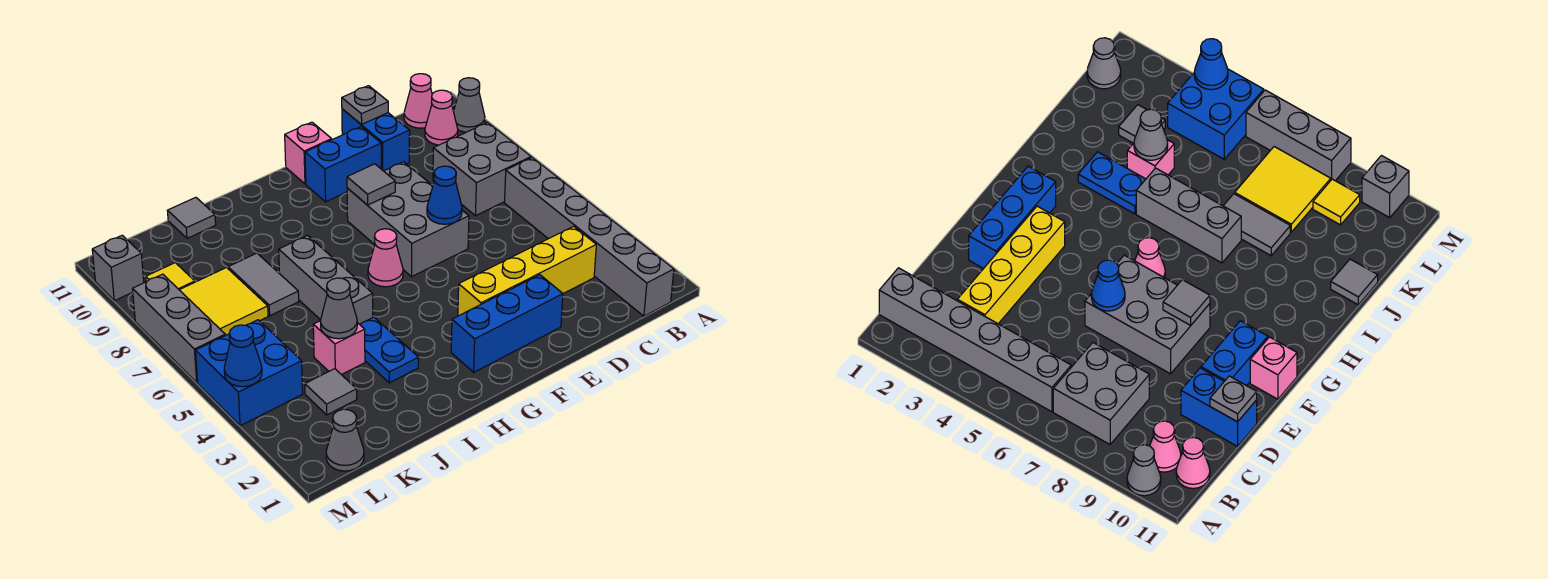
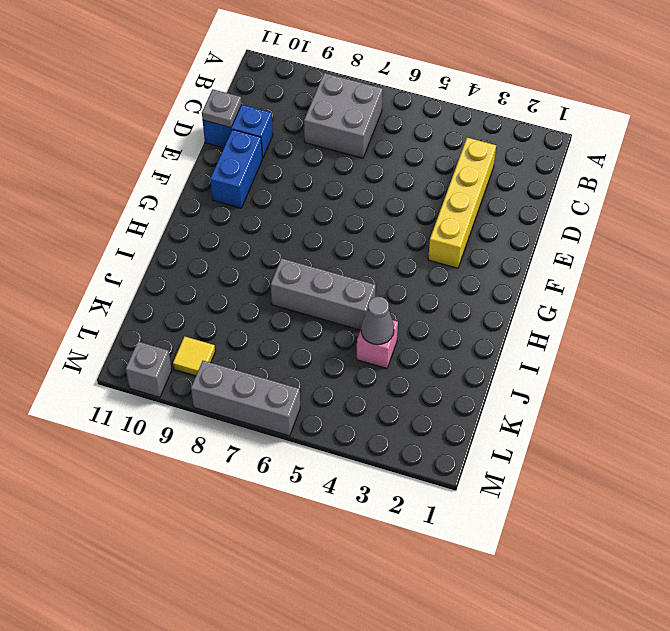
none -> grey 1x1 cone [454,78,485,132]
none -> grey 1x6 brick [505,157,674,316]
none -> pink 1x1 cone [425,90,458,145]

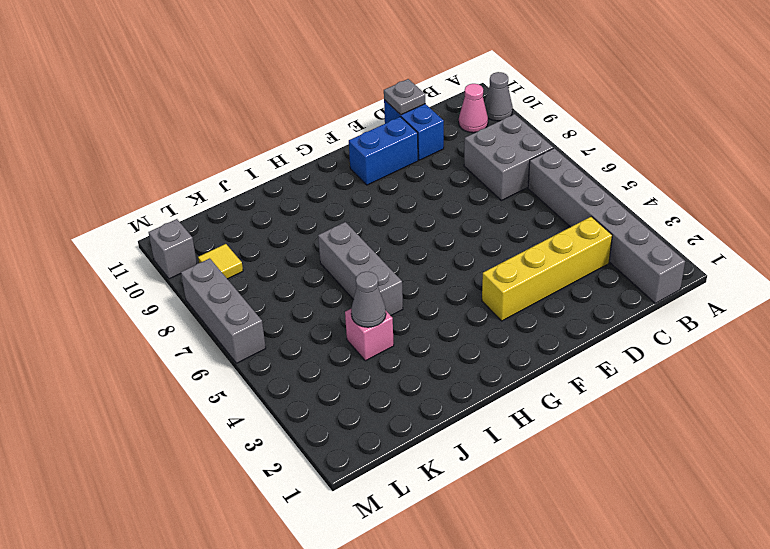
none -> pink 1x1 cone [404,74,432,128]
none -> blue 1x3 brick [451,275,563,372]
none -> grey 2x3 brick [347,162,469,277]

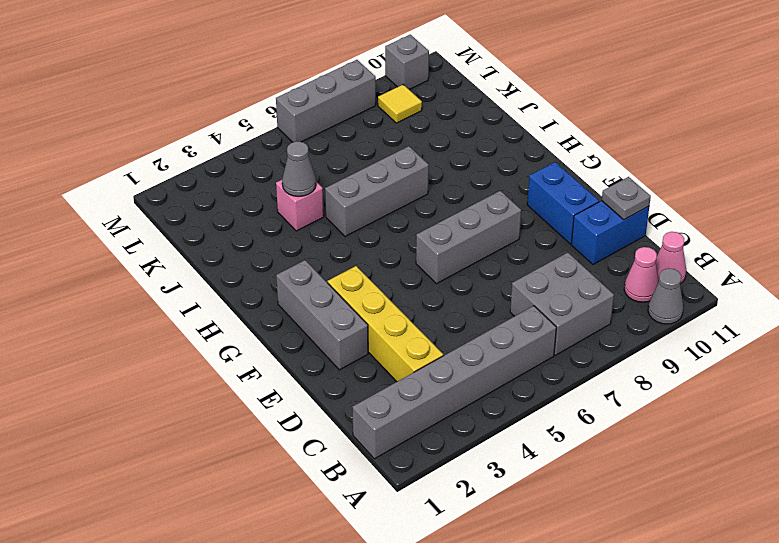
grey 1x3 brick [276,260,368,370] -> blue 1x3 brick [451,275,563,372]
grey 1x3 brick [416,191,521,284] -> grey 2x3 brick [347,162,469,277]
none -> pink 1x1 brick [285,122,332,184]
none -> pink 1x1 cone [368,229,403,287]
none -> blue 1x2 plate [360,317,419,383]

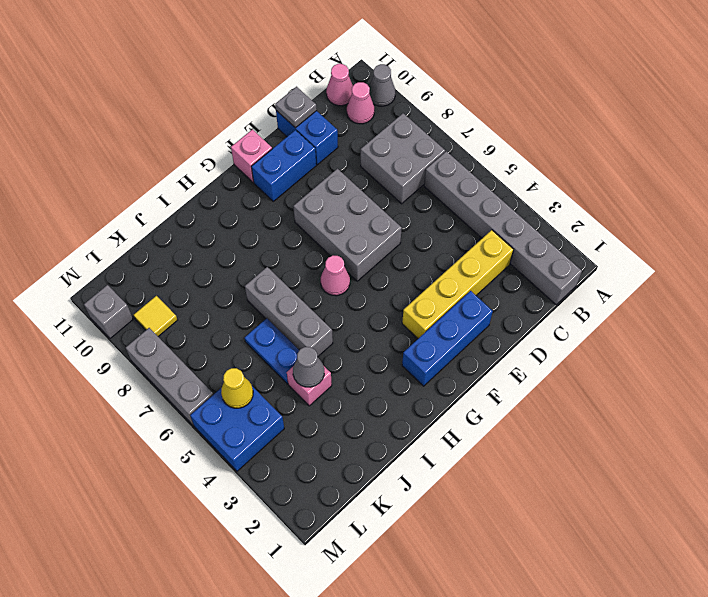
blue 1x2 plate [245,318,299,384] -> blue 1x2 plate moved to [360,317,419,383]
yellow 1x1 cone [221,368,253,408] -> none
none -> grey 1x2 tile [228,253,299,316]
none -> grey 1x1 tile [167,197,216,238]
none -> grey 1x1 tile [305,369,357,415]

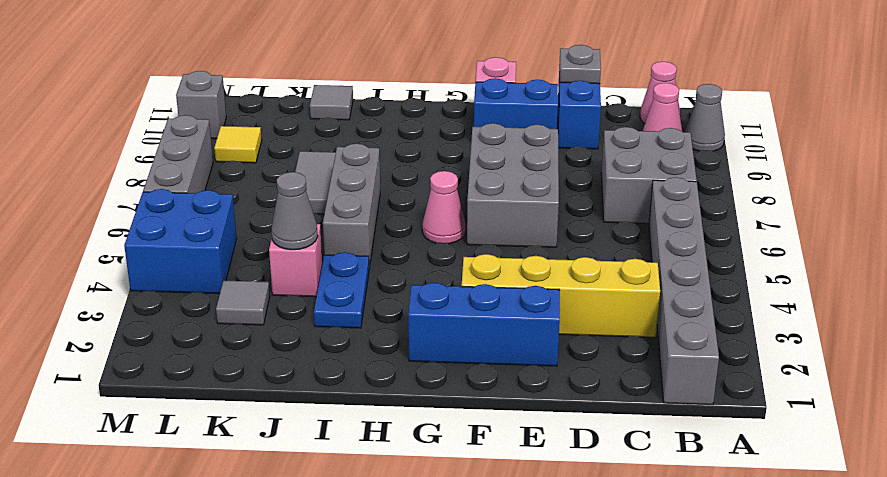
none -> yellow 2x2 tile [180,268,268,335]
none -> grey 1x1 cone [326,409,364,471]
none -> blue 1x1 cone [427,166,462,224]

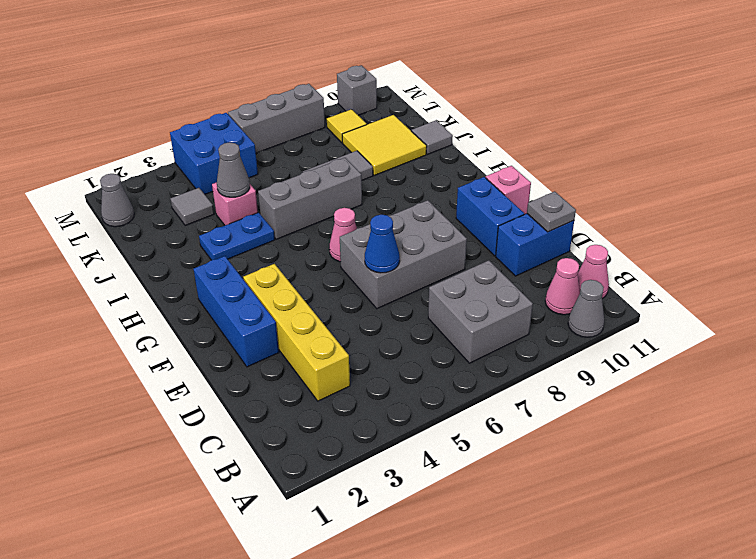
yellow 2x2 tile [342,115,427,175] -> yellow 2x2 tile moved to [180,268,268,335]
none -> grey 1x6 brick [505,157,674,316]
none -> grey 1x1 tile [347,164,395,205]
none -> blue 1x1 cone [224,325,262,387]

